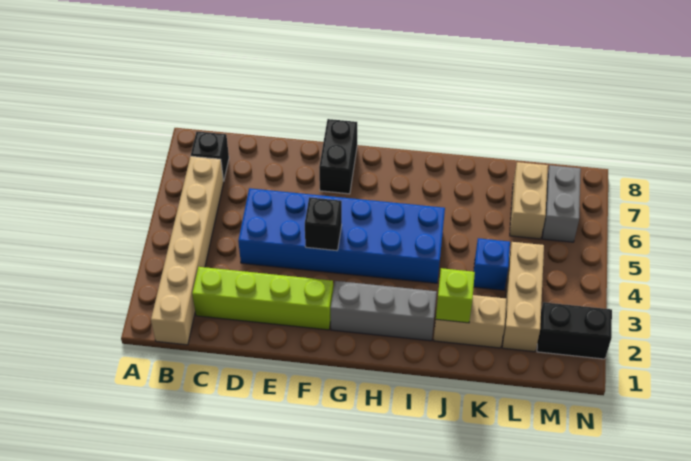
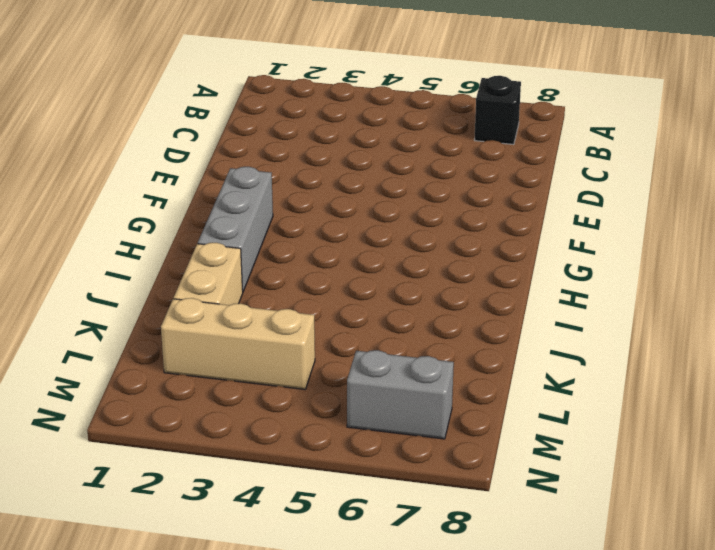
none -> tan 1x6 brick [151,156,224,345]
none -> lime 1x4 brick [192,267,333,330]
none -> blue 2x6 brick [238,188,445,283]

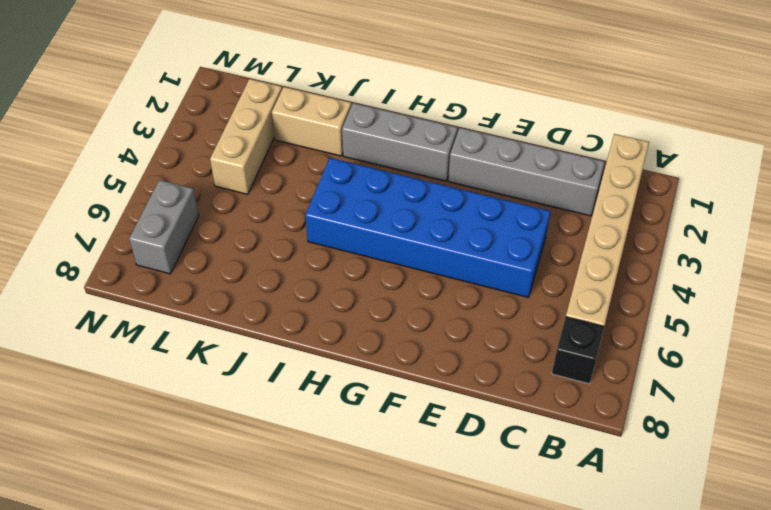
grey 1x4 brick [448,128,605,216] -> lime 1x4 brick [192,267,333,330]
none -> black 1x2 brick [319,119,357,194]
none -> blue 1x1 brick [474,238,510,290]
none -> tan 1x2 brick [510,162,548,239]

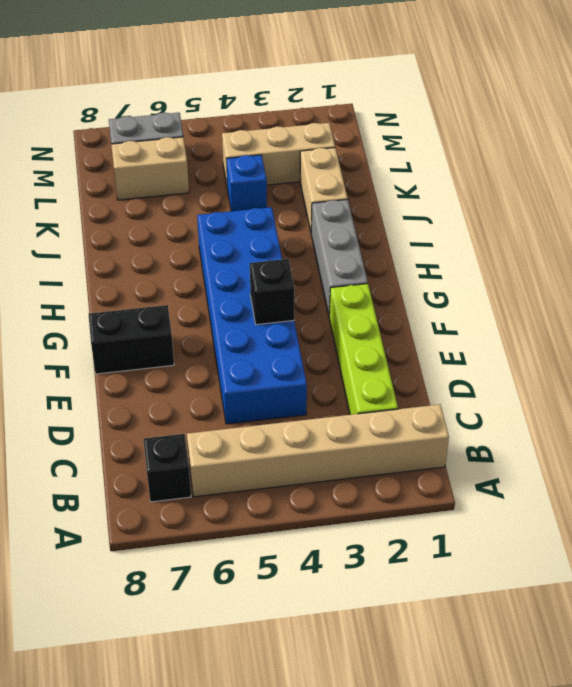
none -> black 1x2 brick [537,302,612,359]
none -> lime 1x1 brick [436,268,475,323]

